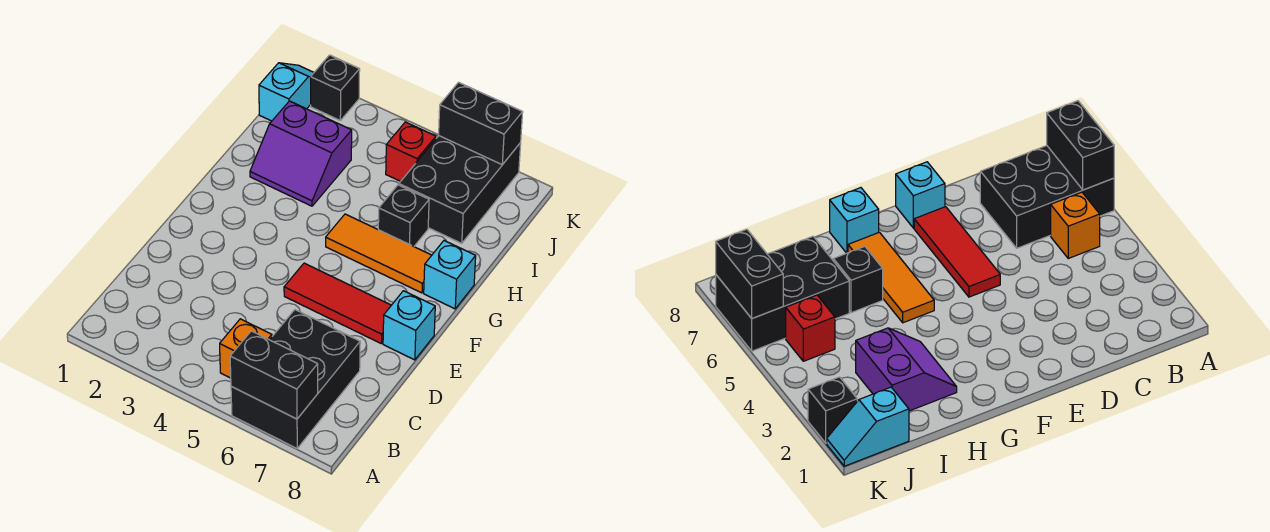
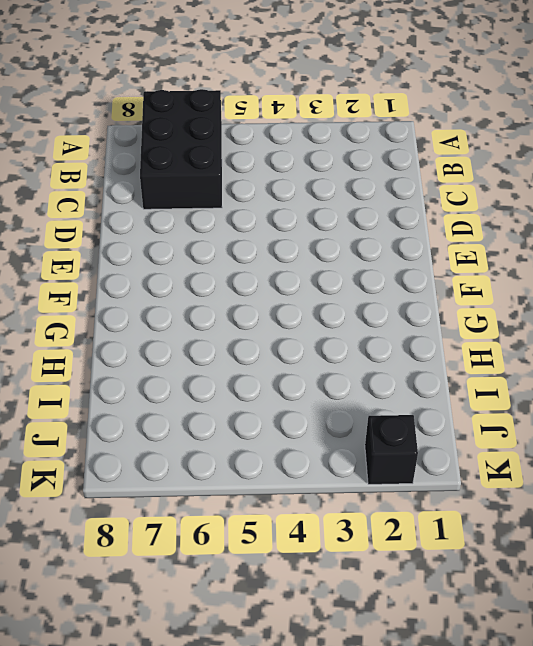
none -> orange 1x1 brick [220,319,272,378]
none -> red 1x3 tile [284,263,391,343]
none -> cyan 1x1 brick [383,291,435,360]

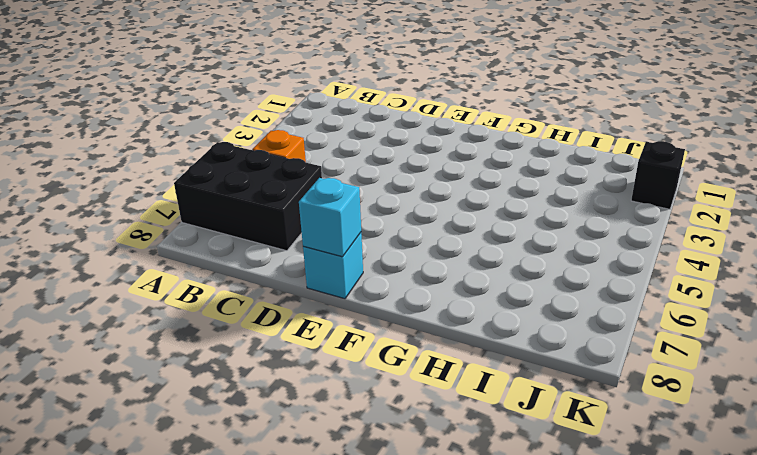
cyan 1x1 brick [299,178,361,257] -> cyan 1x1 brick moved to [424,241,476,309]
none -> red 1x3 tile [284,263,391,343]
none -> orange 1x3 tile [326,214,432,293]
none -> purple 2x2 slope [250,101,352,206]

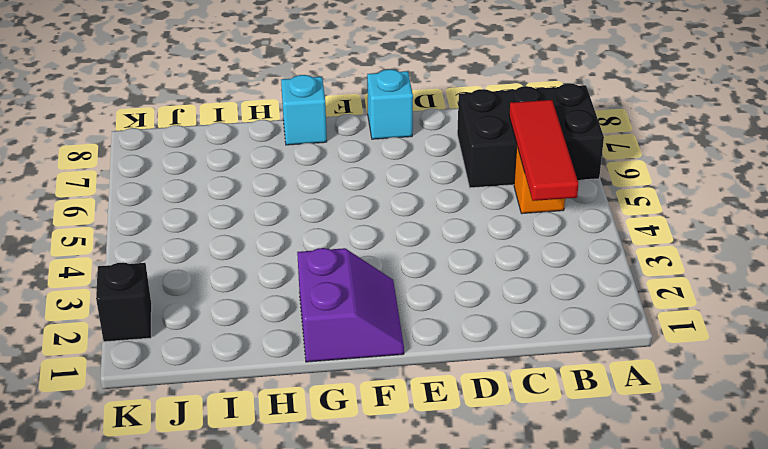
red 1x3 tile [509,100,578,201] -> red 1x3 tile moved to [284,263,391,343]
purple 2x2 slope [297,248,404,362] -> purple 2x2 slope moved to [250,101,352,206]
none -> orange 1x3 tile [326,214,432,293]
none -> black 1x1 brick [378,185,429,246]
none -> black 2x3 brick [399,136,521,243]

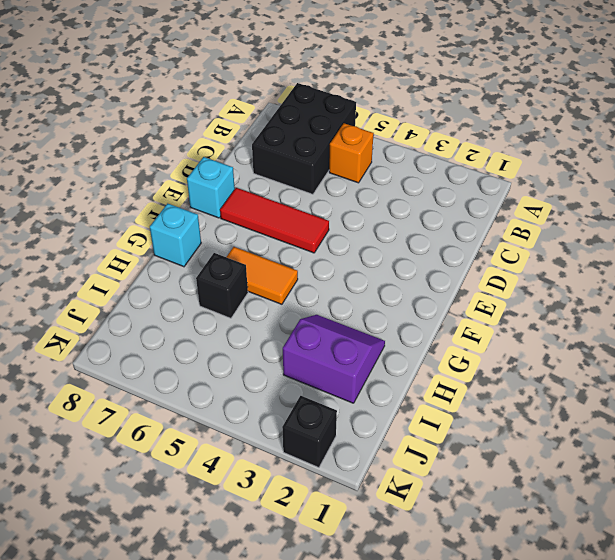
orange 1x2 tile [227,247,298,304] -> orange 1x3 tile [326,214,432,293]
none -> black 2x3 brick [399,136,521,243]
none -> cyan 1x2 slope [259,63,314,121]
none -> red 1x1 brick [386,122,436,181]

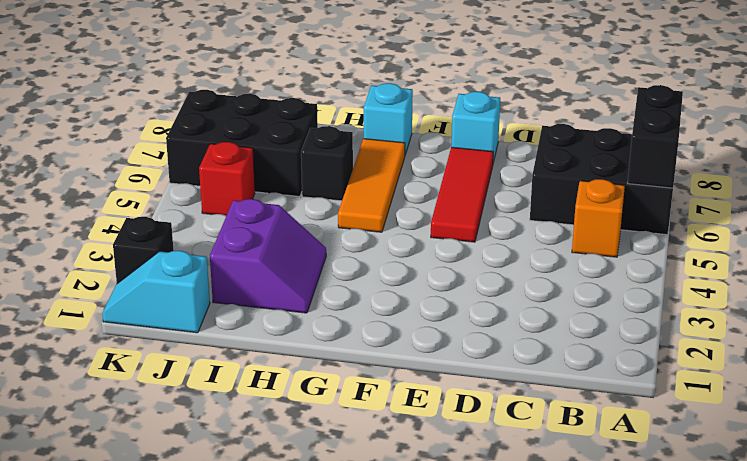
none -> black 1x2 brick [439,82,523,165]

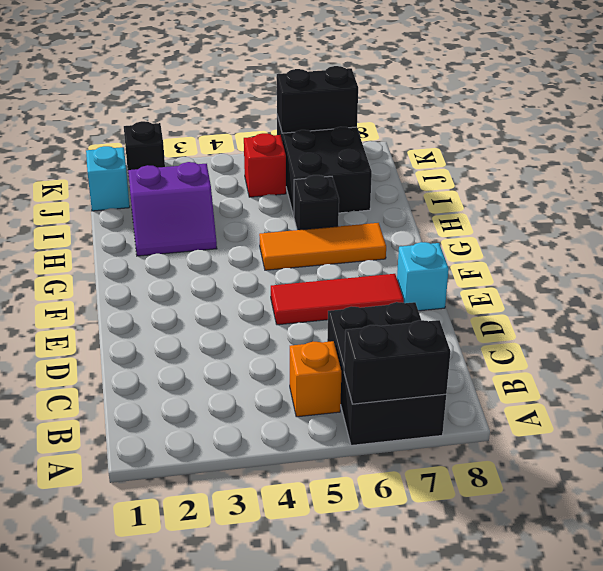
none -> cyan 1x1 brick [424,241,476,309]

